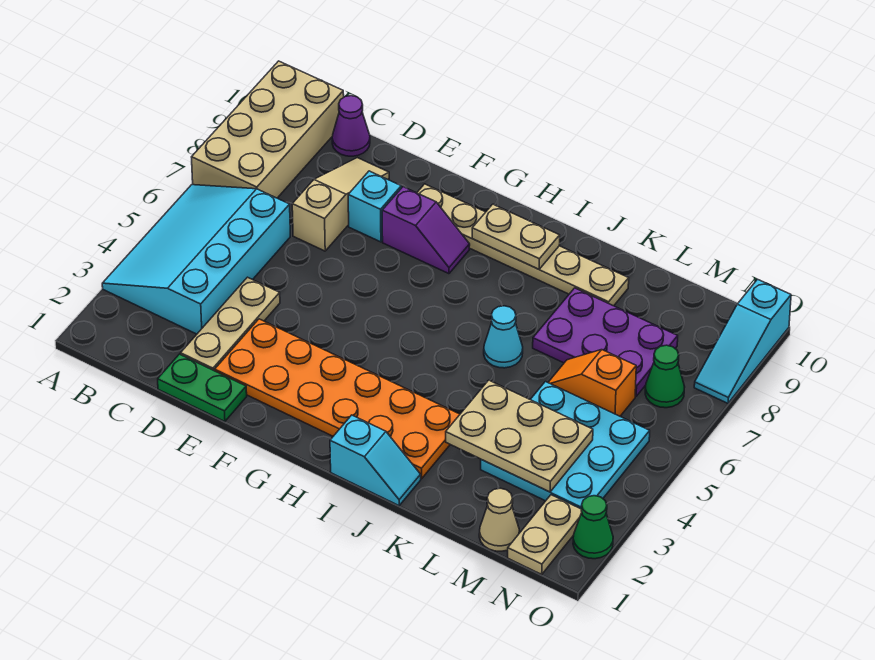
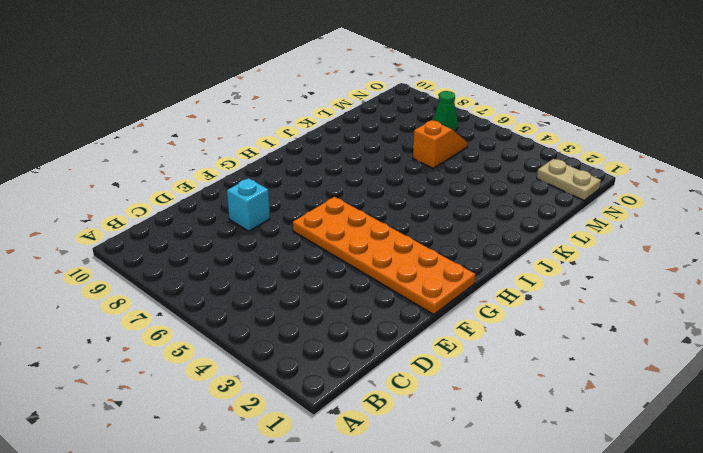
orange 2x6 plate [293,197,476,314] -> orange 2x6 plate turned to [215,319,460,479]
orange 1x2 slope [413,120,468,168] -> orange 1x2 slope turned to [548,350,636,416]
none -> cyan 3x4 slope [102,185,290,334]
none -> tan 2x4 brick [192,61,344,198]
none -> purple 1x1 cone [332,96,370,156]

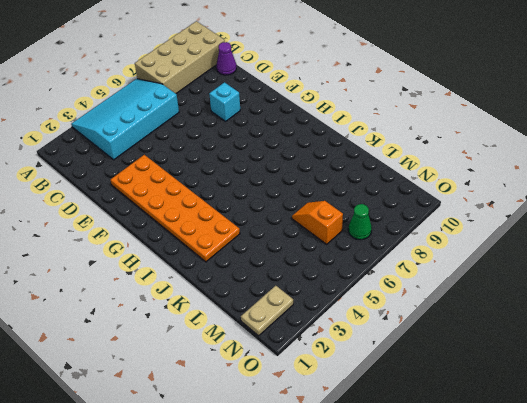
none -> green 1x2 plate [158,354,247,421]
none -> tan 1x3 plate [181,277,280,371]
none -> tan 1x3 slope [292,158,389,251]

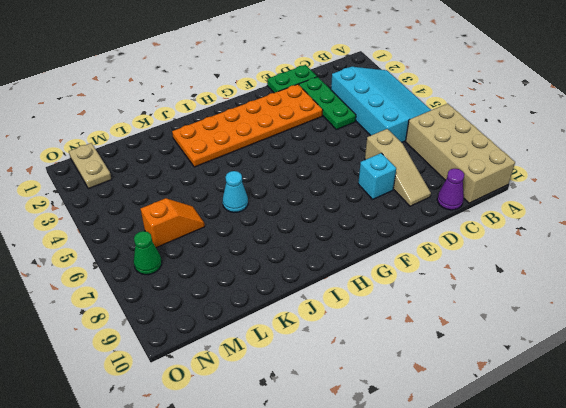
green 1x3 plate [299,77,356,130] -> tan 1x3 plate [181,277,280,371]
none -> purple 1x2 slope [382,187,470,274]
none -> tan 1x6 plate [417,184,629,306]
none -> cyan 1x2 slope [330,415,421,506]

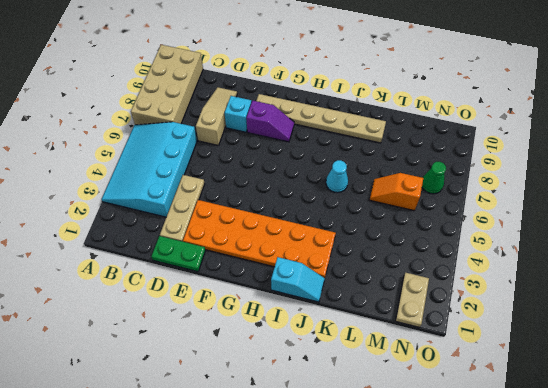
none -> purple 1x1 cone [332,96,370,156]
none -> purple 2x3 plate [533,288,678,396]
none -> cyan 3x3 plate [481,382,650,509]

